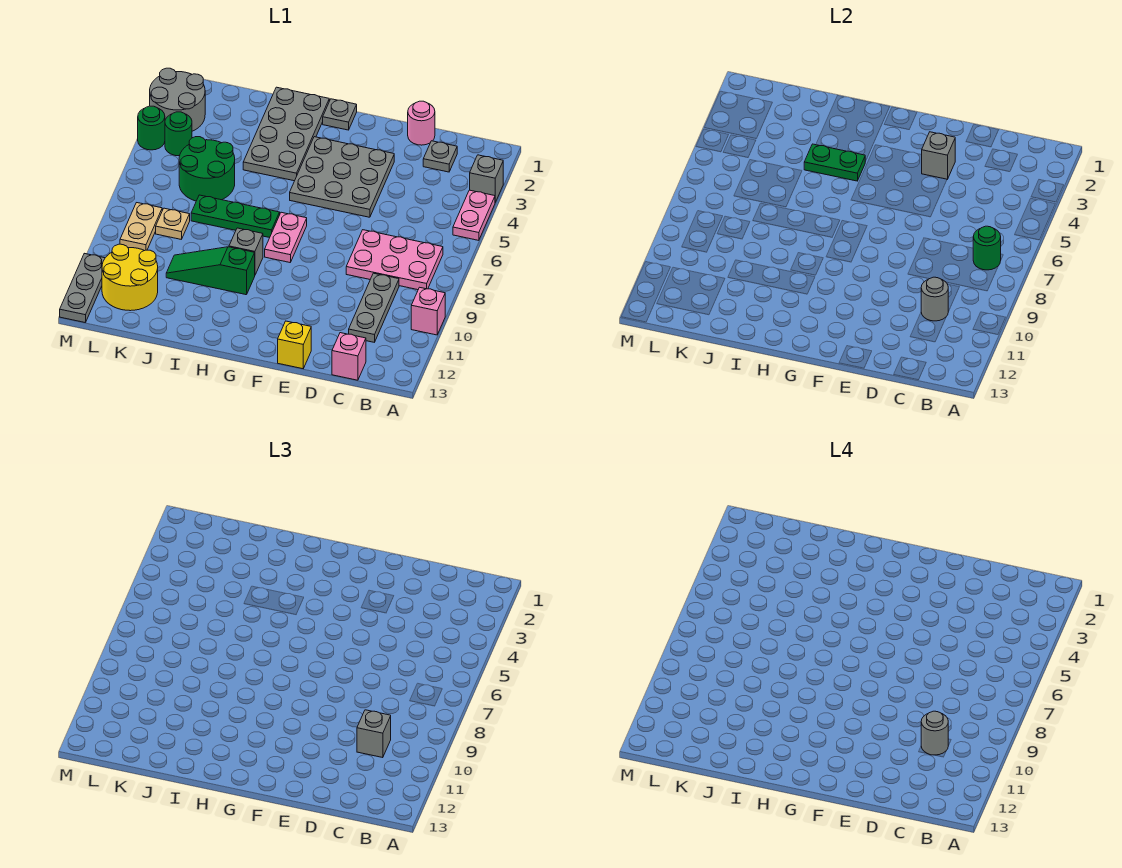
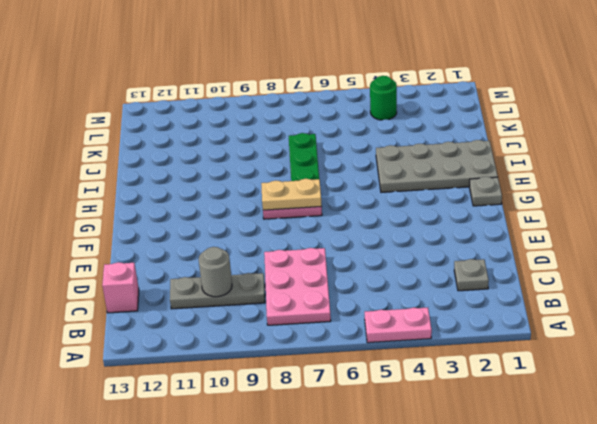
tan 1x2 plate [261,179,322,210] -> tan 1x2 plate moved to [120,203,162,251]
none -> grey 1x1 brick [470,155,503,202]
none -> pink 1x1 brick [411,287,445,335]
none -> pink 1x1 round brick [408,101,435,145]
none -> grey 3x3 plate [290,137,394,217]

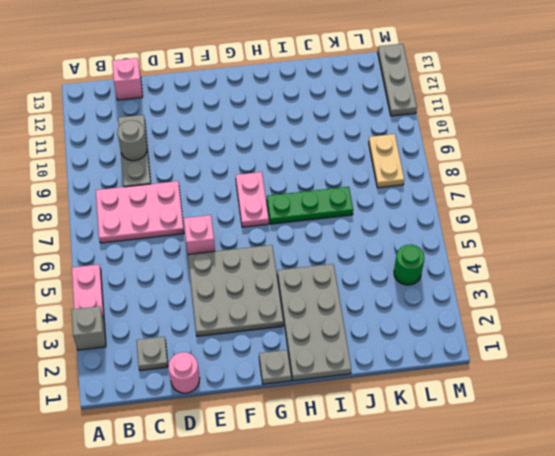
pink 1x1 brick [184,215,215,254] -> pink 1x1 brick moved to [411,287,445,335]
none -> yellow 1x1 brick [278,321,311,369]
none -> grey 1x1 brick [229,228,263,275]
none -> green 1x3 slope [166,247,255,295]
none -> green 2x2 round brick [179,137,235,201]

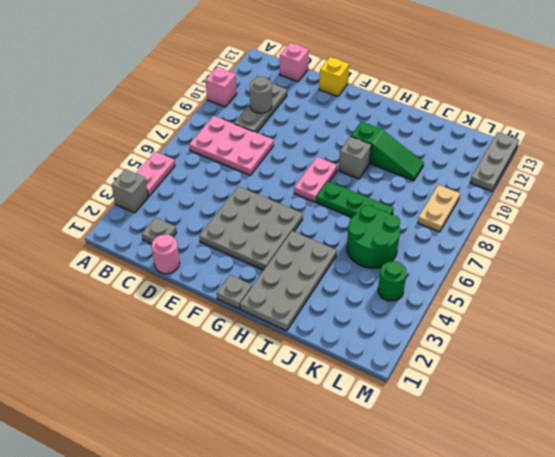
none -> tan 1x1 plate [156,208,190,239]
none -> yellow 2x2 round brick [102,244,158,311]
none -> grey 2x2 round brick [150,68,205,131]
none -> green 1x1 round brick [138,106,165,150]

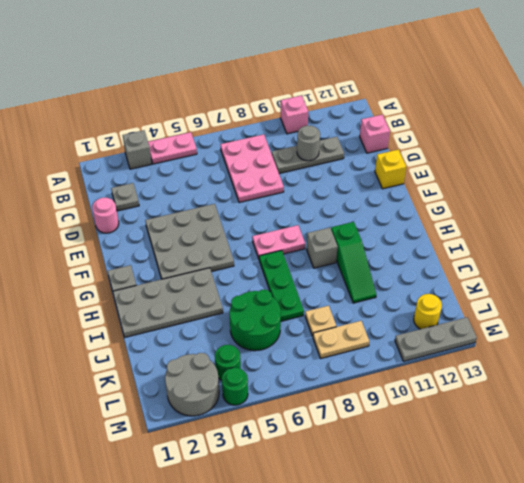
yellow 1x1 round brick [414,294,442,329] -> yellow 2x2 round brick [102,244,158,311]
none -> green 1x1 round brick [973,226,1001,270]
none -> grey 1x1 brick [922,132,955,179]
none -> green 1x2 plate [804,144,866,181]
none -> grey 1x1 brick [357,710,391,758]

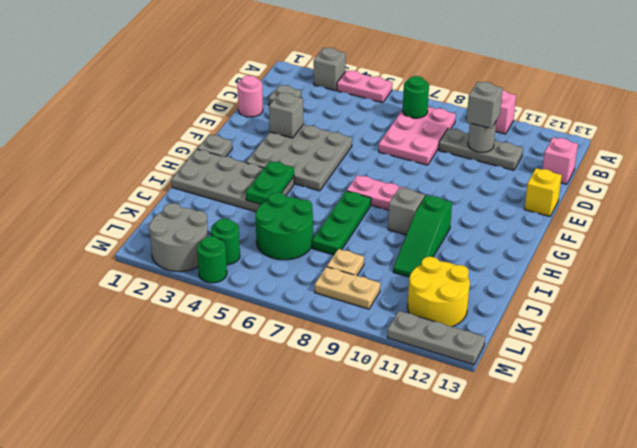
none -> grey 1x1 round brick [921,711,949,755]

